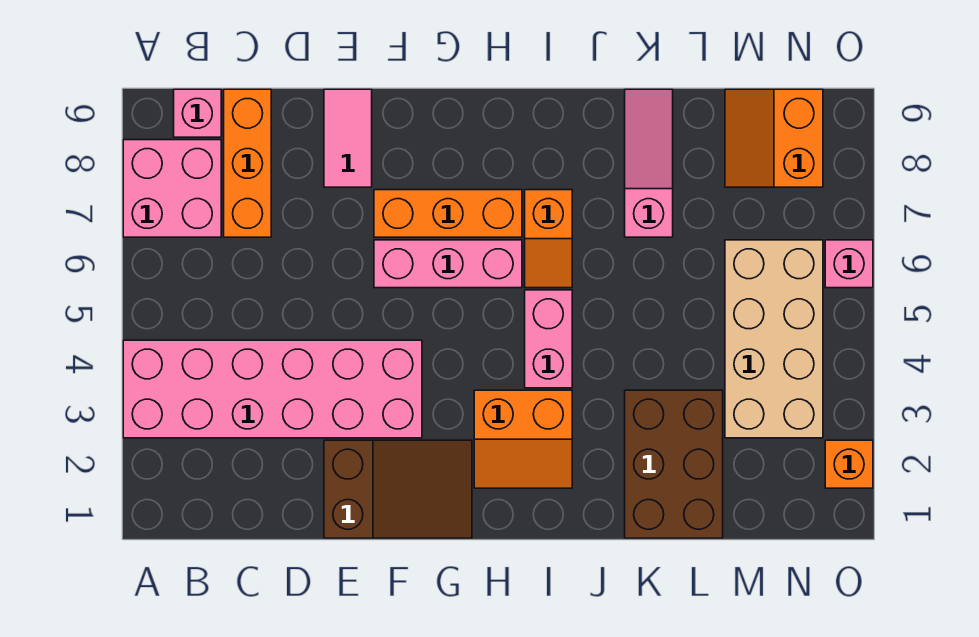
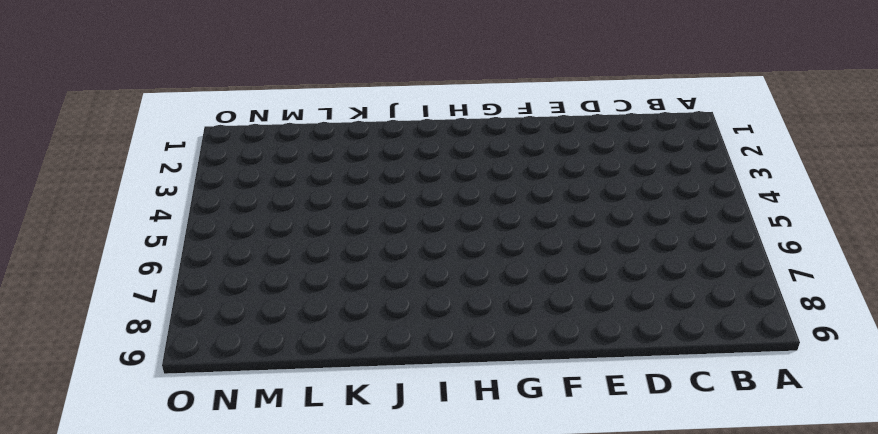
none -> pink 2x6 brick [123,340,422,438]
none -> pink 2x2 brick [123,140,221,237]
none -> pink 1x1 brick [174,89,221,137]

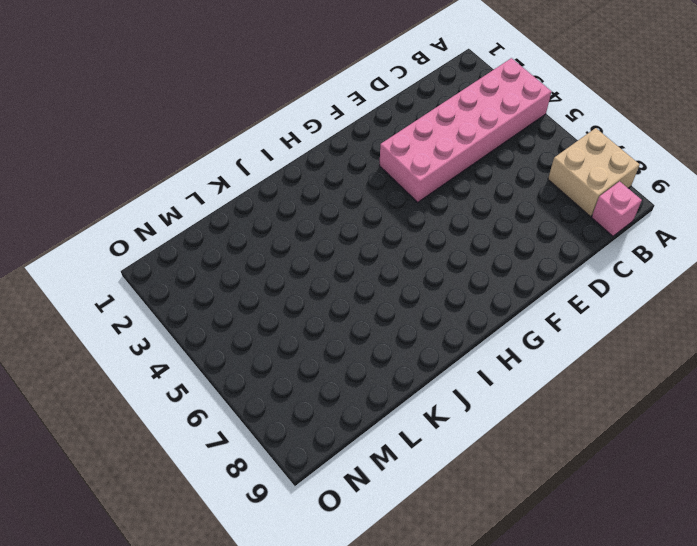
tan 2x2 brick [548,128,640,216] -> pink 2x2 brick [123,140,221,237]
none -> orange 1x3 brick [224,89,271,237]
none -> brown 2x3 slope [324,440,472,538]
none -> pink 1x2 tile [324,89,372,187]

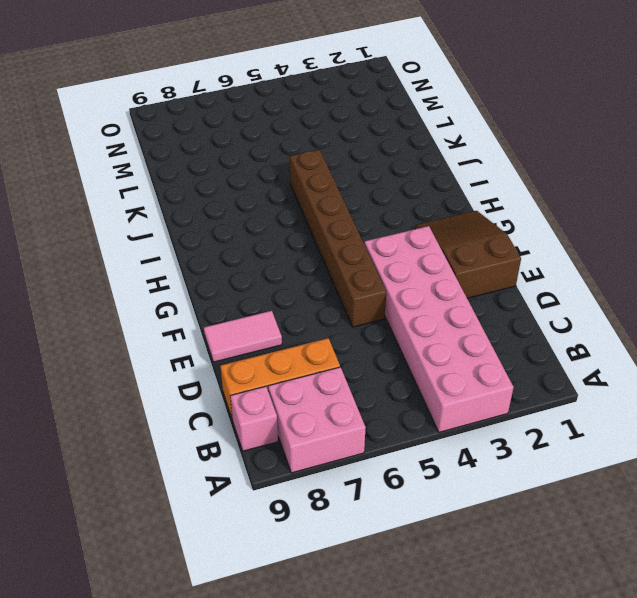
brown 1x6 brick [290,150,386,327] -> pink 1x2 brick [525,290,572,388]
none -> pink 1x3 brick [374,240,522,288]
none -> orange 1x3 brick [374,190,522,237]
none -> orange 2x2 slope [474,390,572,488]

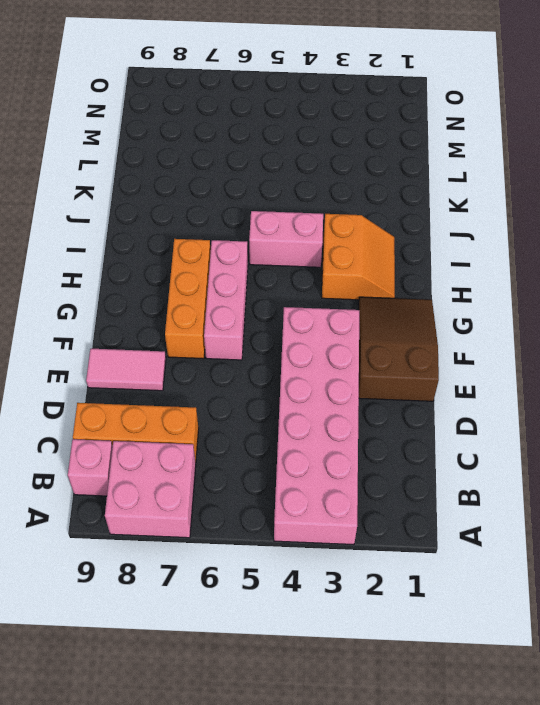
none -> orange 1x2 slope [525,190,572,288]
none -> brown 2x3 brick [625,390,723,538]
none -> pink 1x3 slope [625,89,673,237]

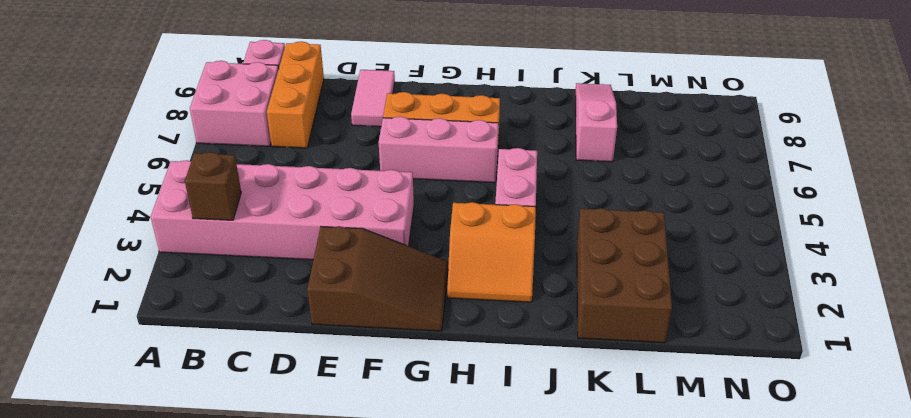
brown 1x1 brick [185,152,241,220] -> none
none -> orange 1x2 slope [525,190,572,288]
none -> tan 2x4 brick [725,240,823,438]
none -> orange 2x2 slope [725,89,823,187]

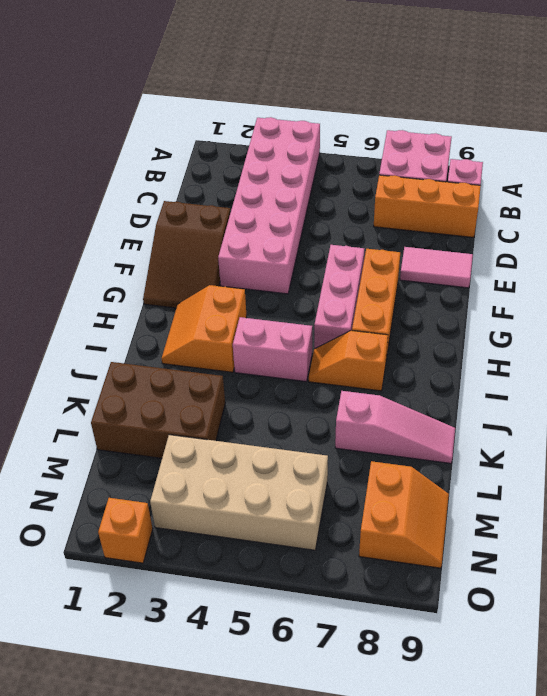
orange 2x2 slope [359,461,449,568] -> orange 2x2 slope turned to [725,89,823,187]
none -> pink 1x1 brick [825,240,873,288]

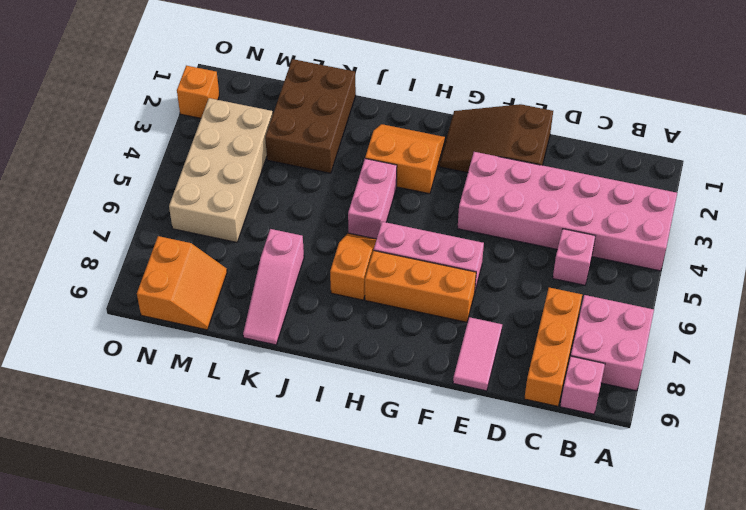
pink 1x1 brick [553,229,595,285] -> pink 1x1 brick moved to [825,240,873,288]

